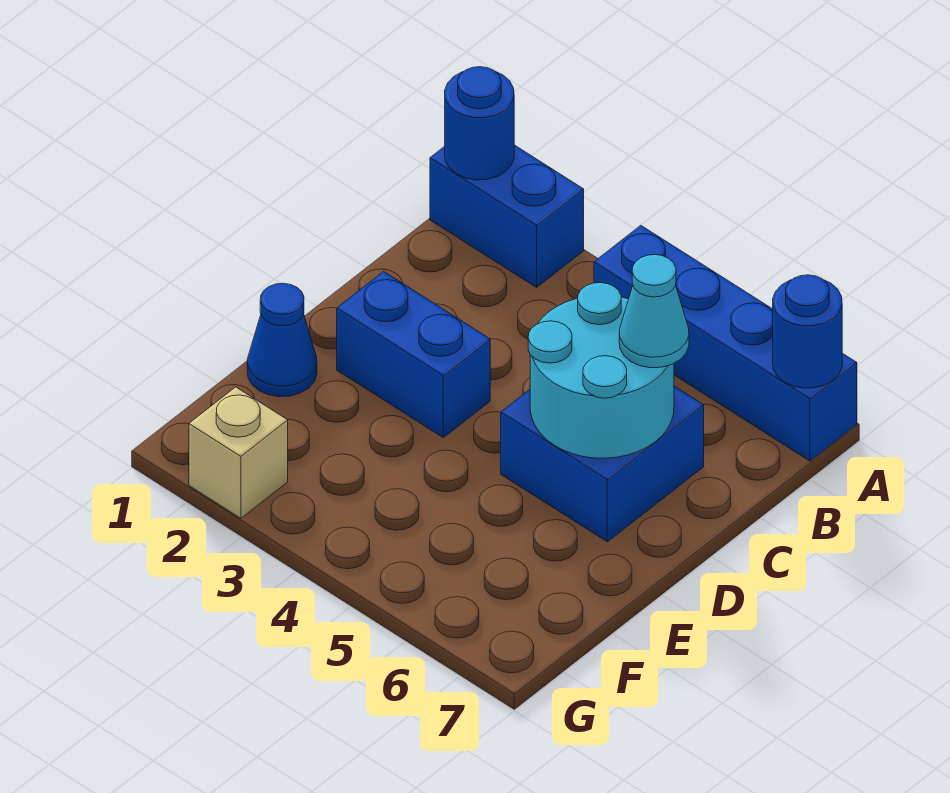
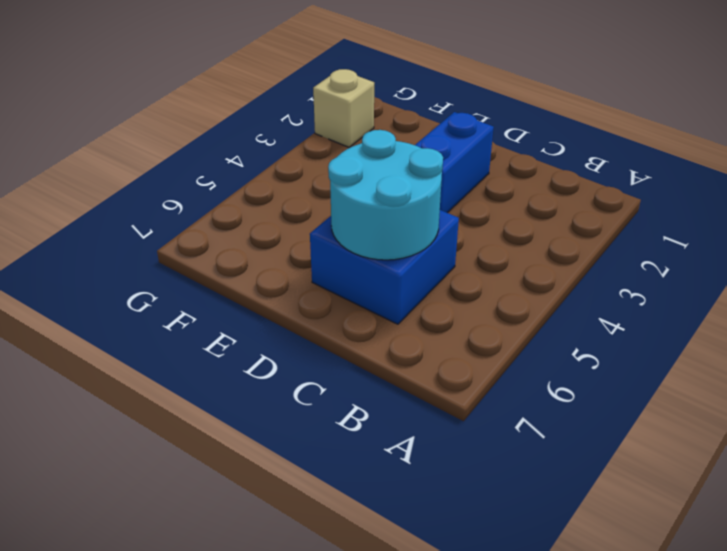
none -> blue 1x2 brick [430,145,584,287]
none -> blue 1x4 brick [594,226,857,461]

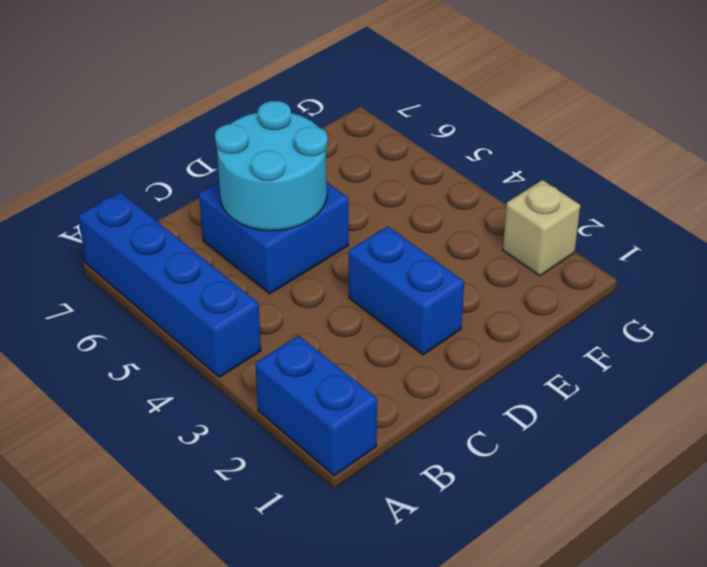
none -> blue 1x1 cone [247,283,317,397]
none -> blue 1x1 round brick [445,67,514,180]

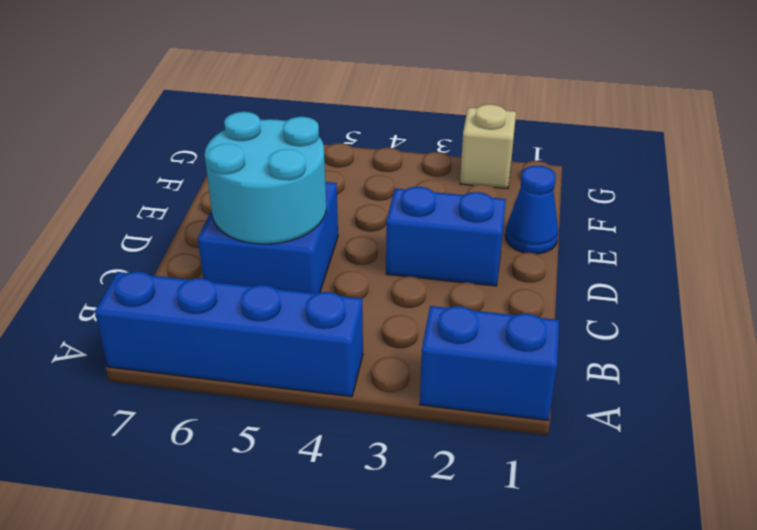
none -> blue 1x1 round brick [445,67,514,180]
none -> blue 1x1 round brick [773,275,842,388]

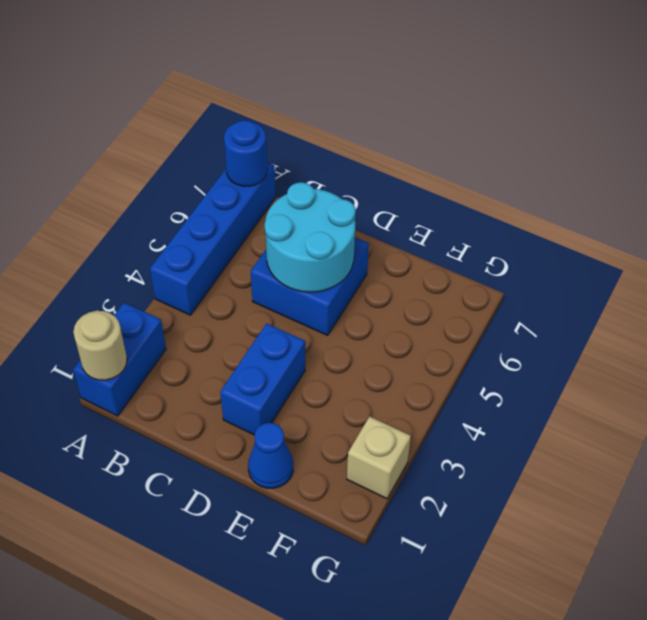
tan 1x1 round brick [73,311,127,380] -> blue 1x1 round brick [445,67,514,180]
none -> cyan 1x1 cone [619,255,689,368]

